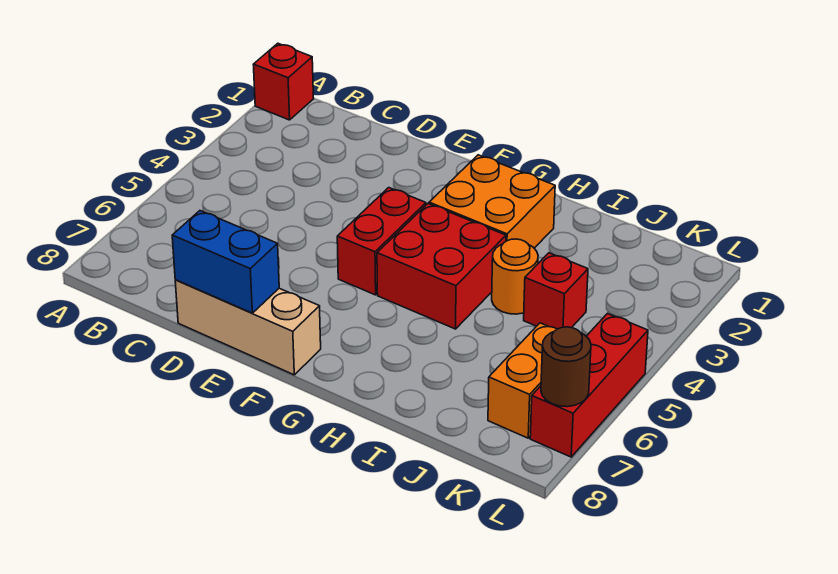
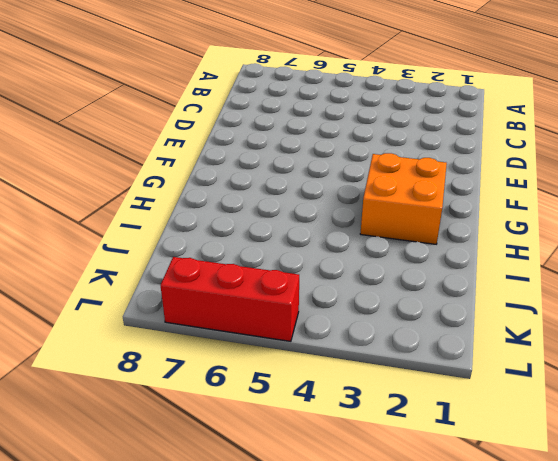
none -> red 1x1 brick [253,43,314,120]
none -> tan 1x3 brick [175,280,321,375]

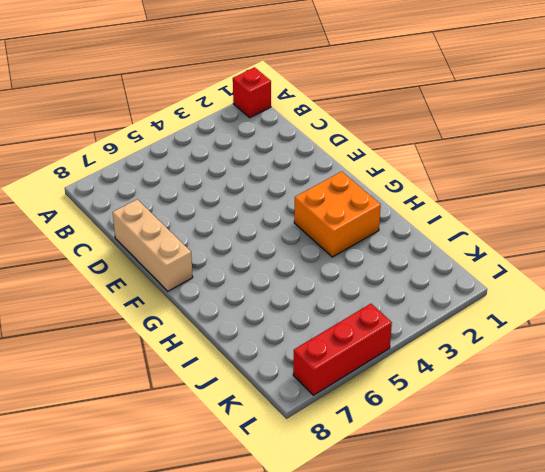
none -> red 1x2 brick [337,188,426,295]
none -> red 2x2 brick [377,204,506,329]

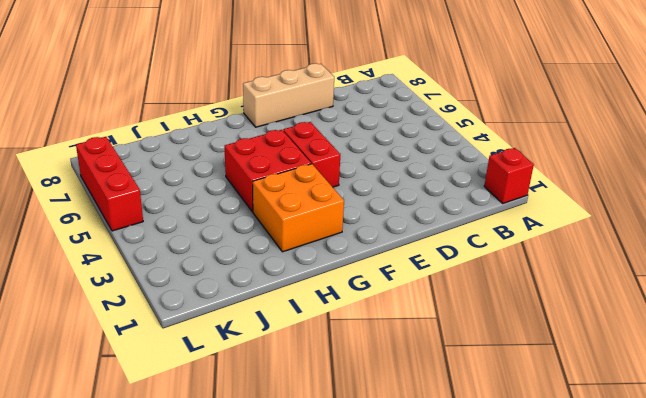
none -> orange 1x1 round brick [492,239,538,314]
none -> red 1x1 brick [524,253,588,329]

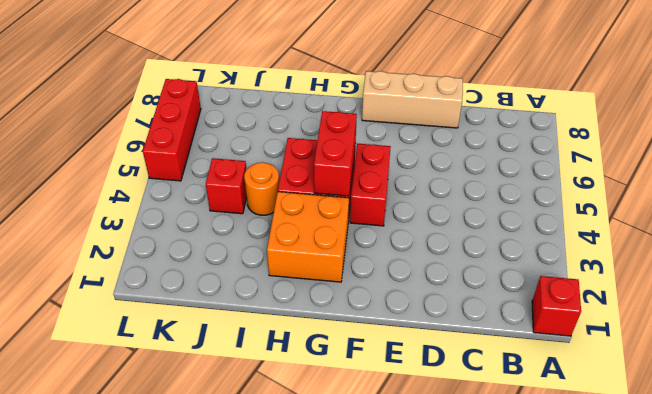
red 1x2 brick [314,111,357,196] -> none
none -> orange 1x2 brick [488,323,557,438]
none -> blue 1x2 brick [172,211,279,313]

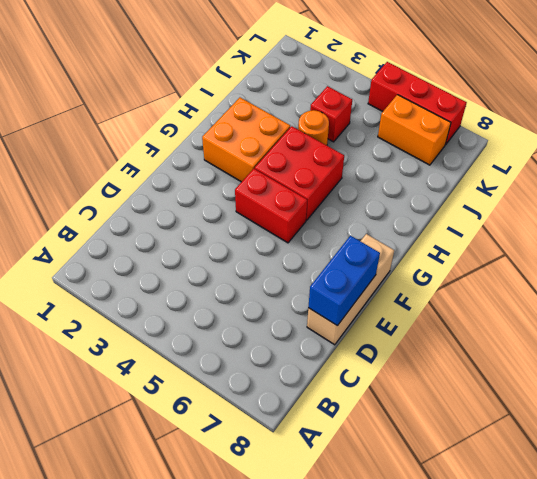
none -> red 1x1 brick [253,43,314,120]
none -> brown 1x1 round brick [541,327,591,407]

